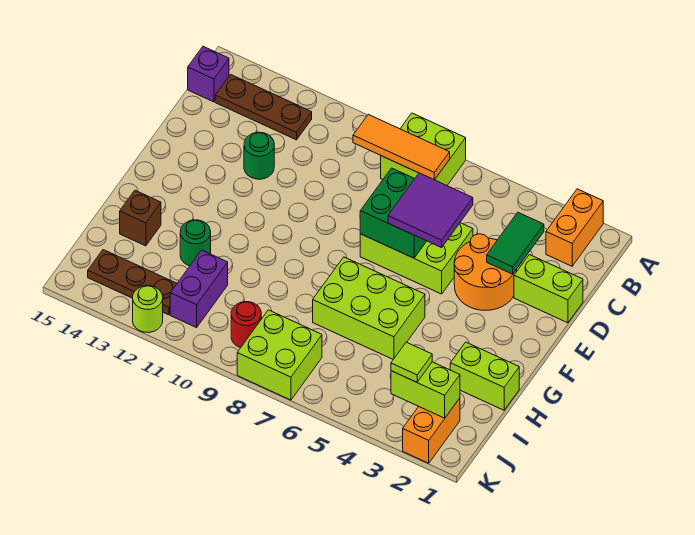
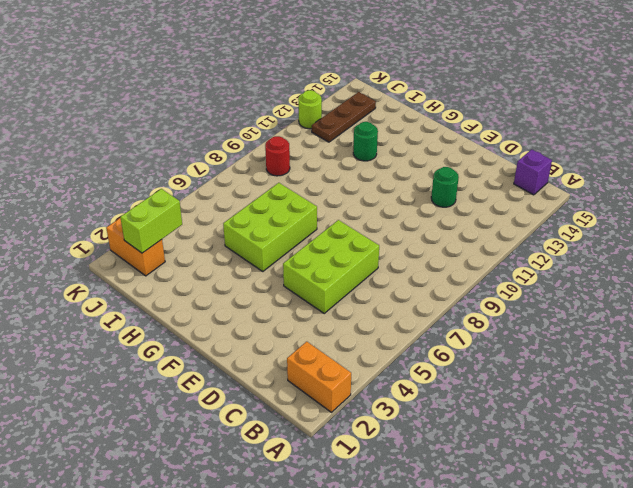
none -> lime 2x2 brick [381,113,466,185]
none -> brown 1x3 plate [215,75,312,140]
none -> lime 1x2 brick [514,255,583,323]

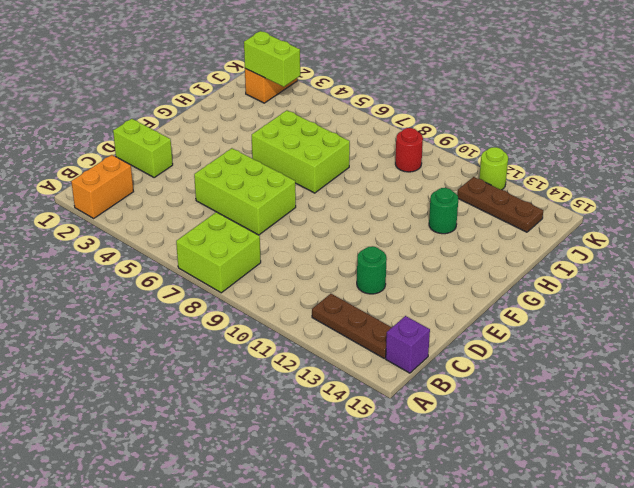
none -> orange 2x2 round brick [454,234,517,310]
none -> lime 1x2 brick [450,342,519,410]
none -> brown 1x1 brick [120,190,161,246]

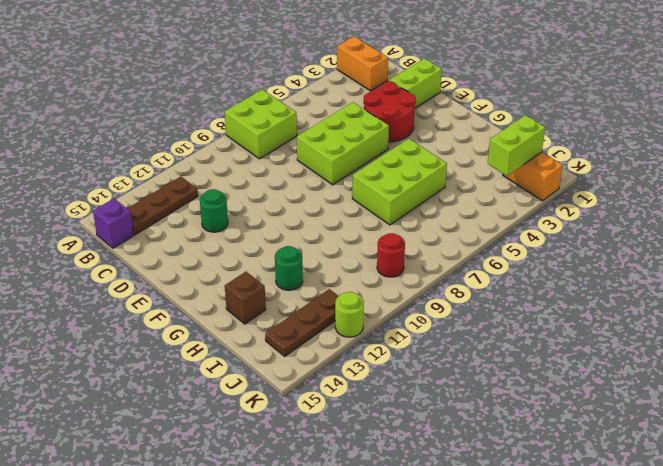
red 2x2 round brick [364,82,416,142] -> orange 2x2 round brick [454,234,517,310]
none -> lime 1x2 brick [450,342,519,410]
none -> purple 1x2 brick [170,250,228,328]
none -> lime 2x2 brick [237,310,322,400]

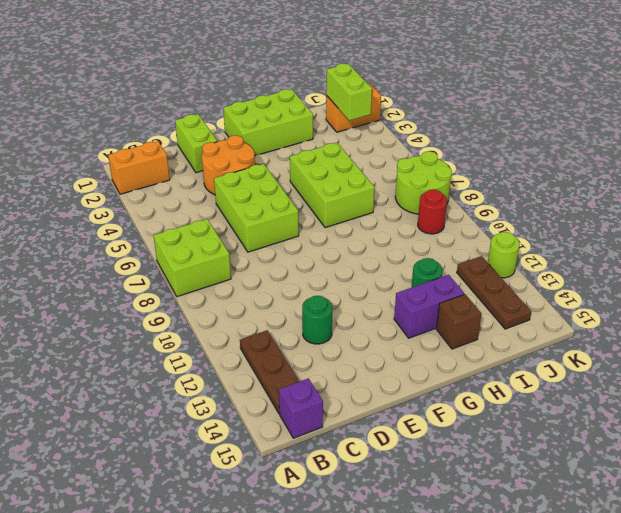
lime 2x3 brick [223,89,313,156] -> lime 1x2 brick [450,342,519,410]
purple 1x2 brick [394,275,464,338] -> purple 1x2 brick moved to [170,250,228,328]
lime 2x2 round brick [395,151,452,214] -> lime 2x2 brick [237,310,322,400]
none -> orange 1x3 tile [353,114,450,180]
none -> green 1x2 tile [487,213,544,274]
none -> green 2x2 brick [360,168,426,258]

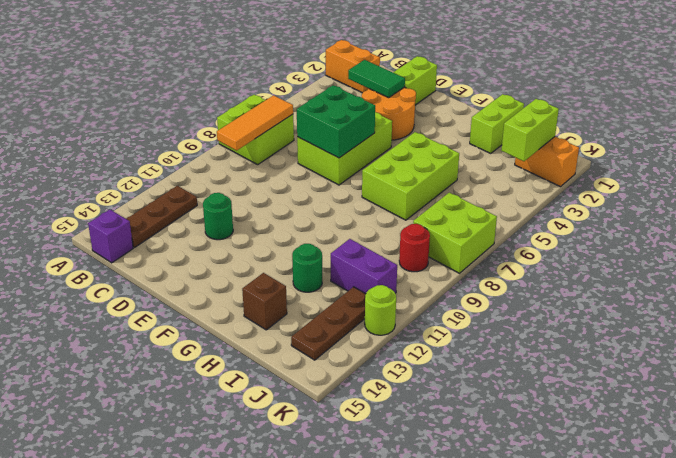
none -> purple 2x2 tile [388,173,473,248]
none -> lime 1x1 tile [391,342,432,382]

